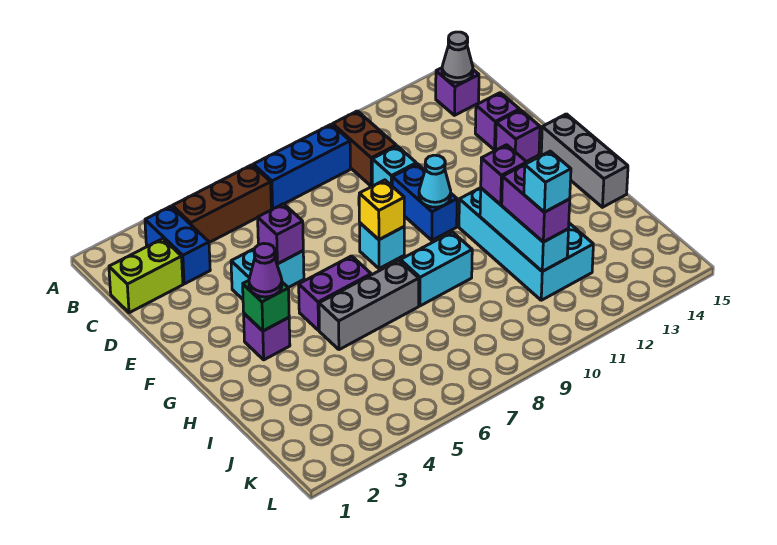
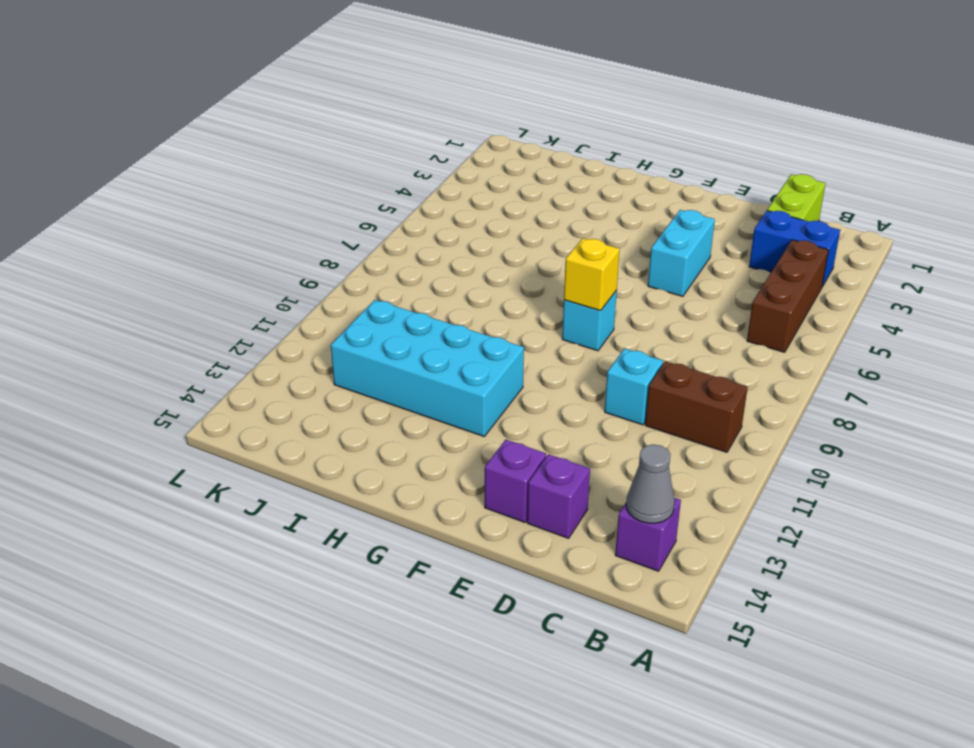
none -> blue 1x3 brick [253,124,350,209]
none -> blue 1x2 brick [392,164,457,240]
none -> grey 1x3 brick [541,114,628,207]

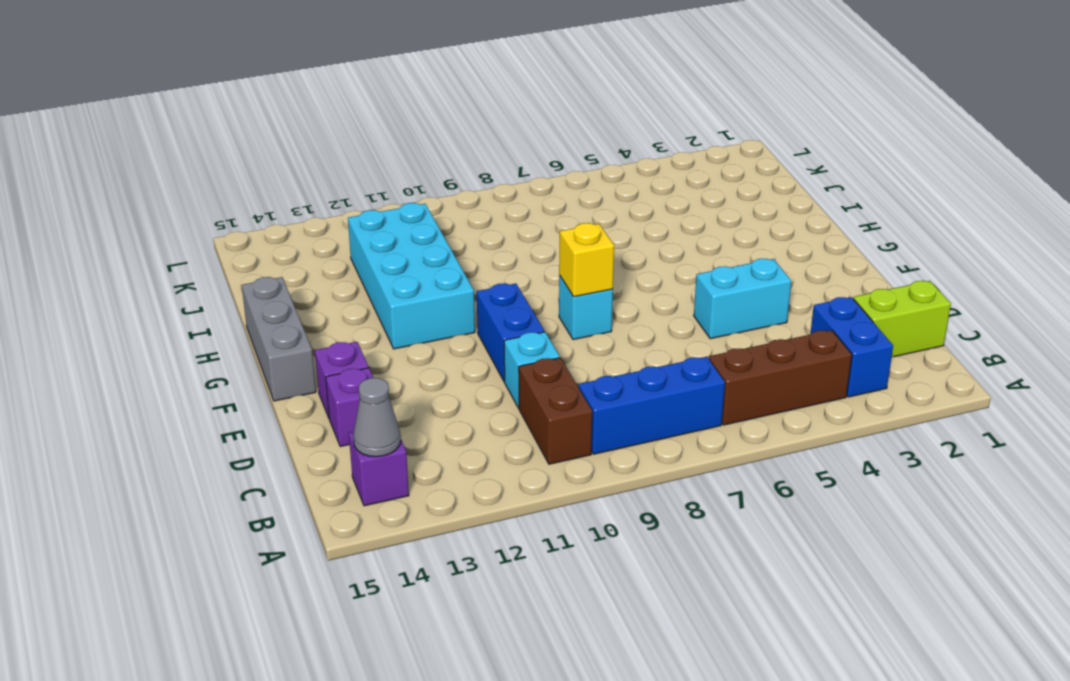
none -> purple 1x1 brick [244,314,290,360]
none -> purple 1x2 brick [299,256,371,330]
none -> grey 1x3 brick [319,261,419,350]

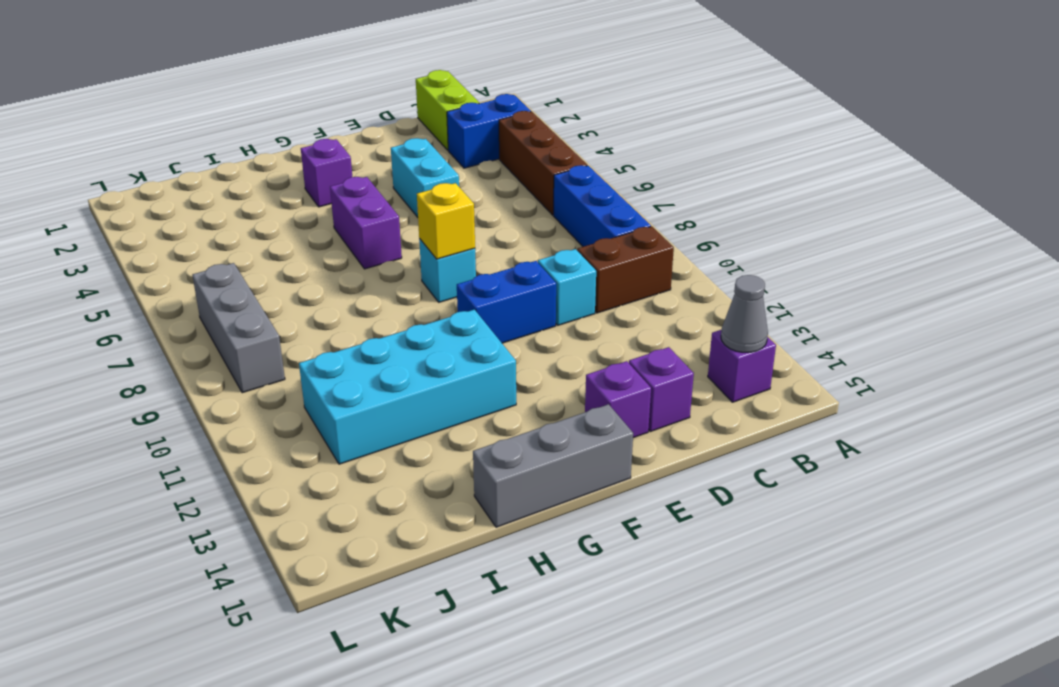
grey 1x3 brick [192,263,285,393] -> grey 1x3 brick moved to [319,261,419,350]
none -> cyan 1x2 brick [400,232,472,306]
none -> purple 1x1 brick [258,204,303,264]
none -> cyan 1x1 cone [419,155,451,207]

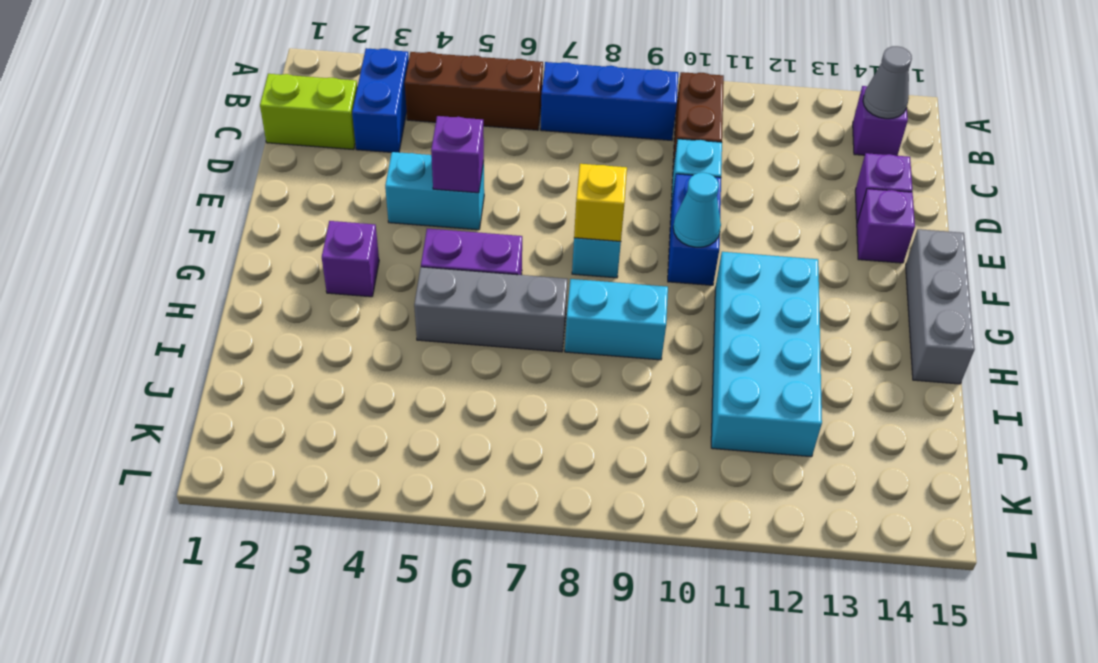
none -> green 1x1 brick [243,281,289,331]
none -> cyan 1x3 brick [480,188,569,271]
none -> purple 1x1 cone [249,243,282,297]

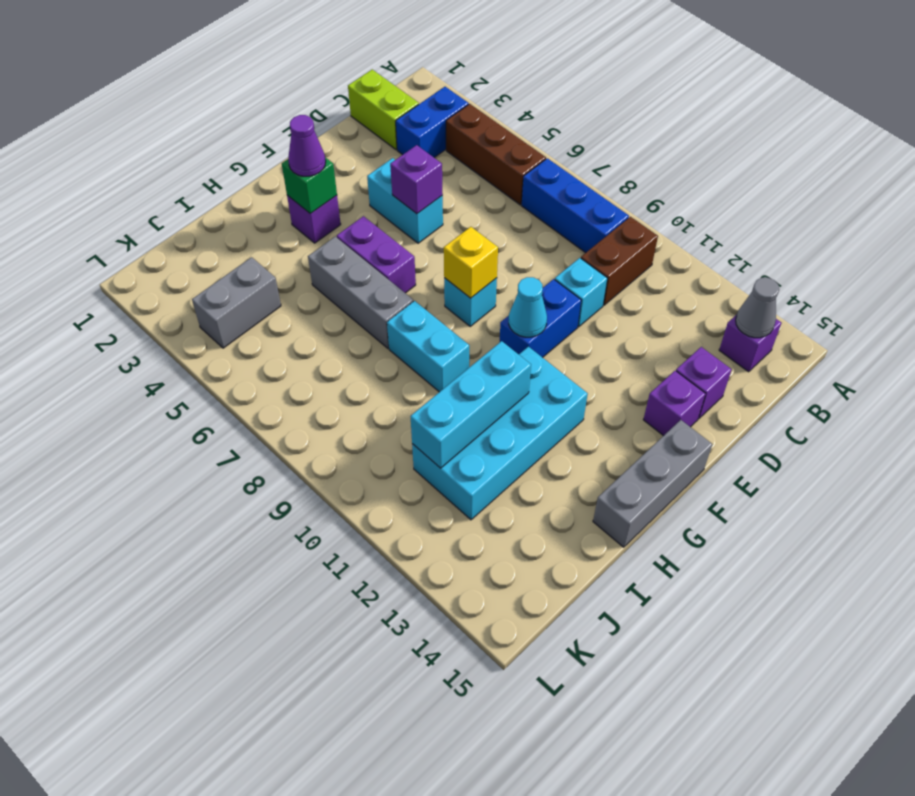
grey 1x2 brick [192,257,281,348] -> none
none -> purple 1x1 brick [481,145,527,205]
none -> purple 1x2 brick [502,165,570,242]
none -> cyan 1x1 brick [524,151,571,212]

